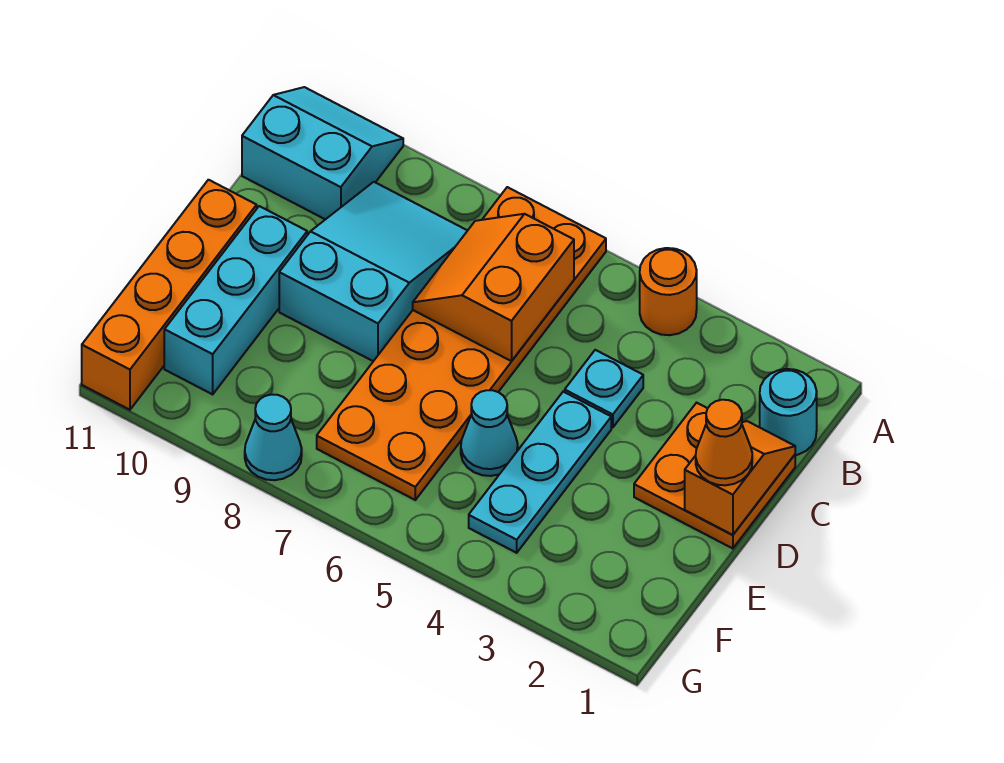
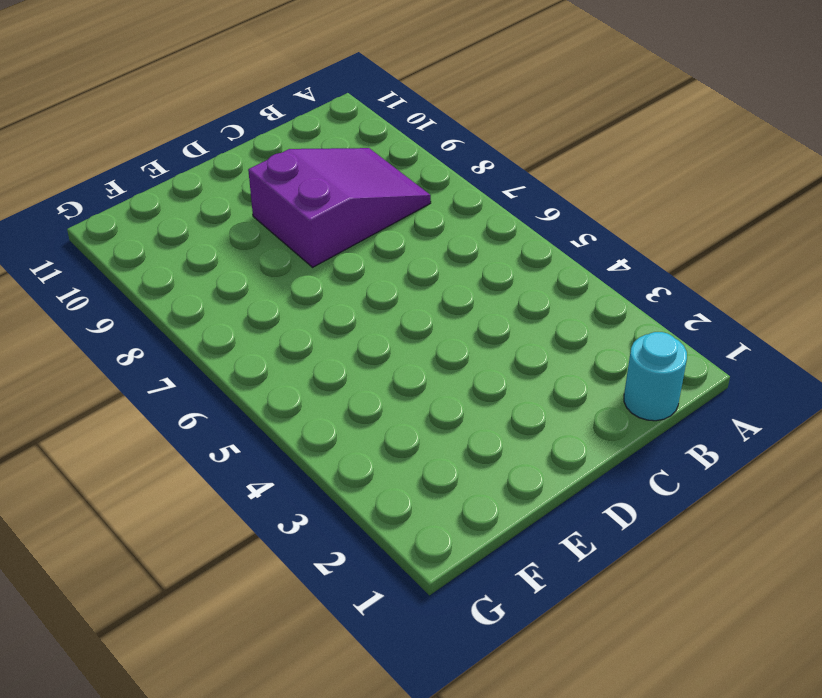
purple 2x3 slope [248,148,431,267] -> cyan 2x3 slope [279,182,468,361]
none -> orange 1x1 round brick [640,248,697,335]
none -> orange 2x6 plate [317,187,606,500]
none -> cyan 2x2 slope [242,87,403,220]

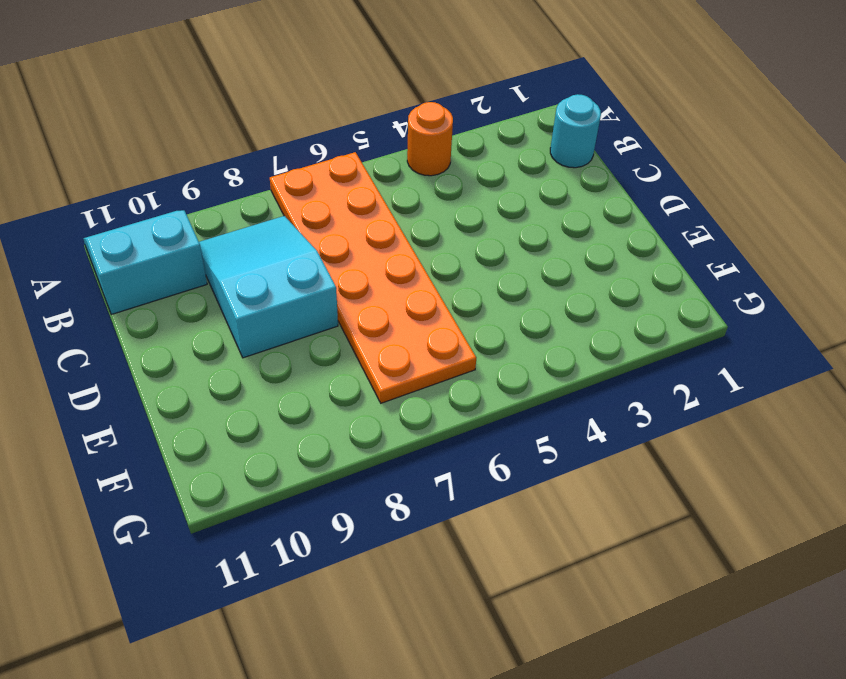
none -> orange 2x2 plate [634,403,795,549]
none -> cyan 1x1 plate [565,350,643,428]
none -> cyan 1x3 plate [469,392,611,553]

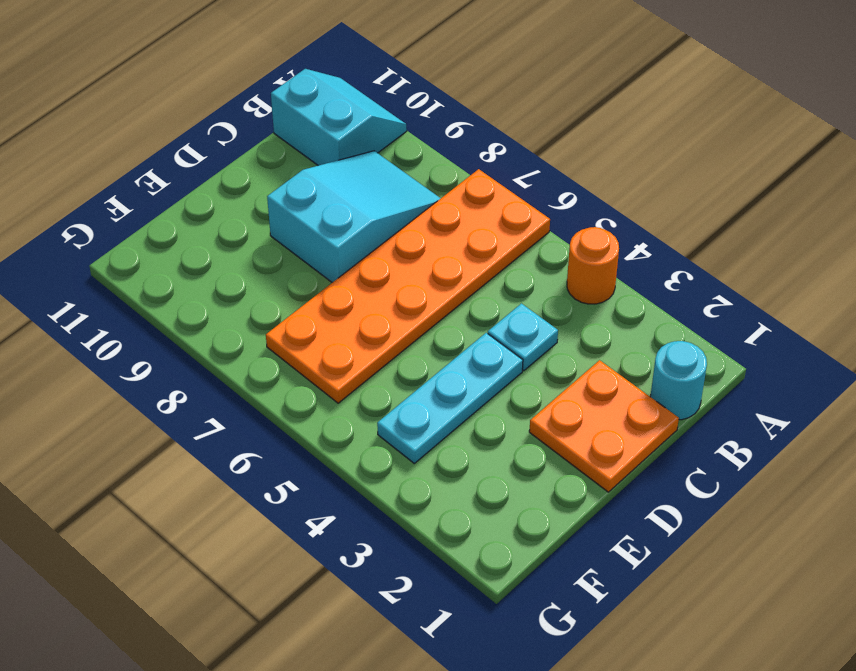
none -> cyan 1x3 brick [164,206,307,394]
none -> orange 1x4 brick [82,180,257,410]
none -> cyan 1x1 cone [461,390,518,476]

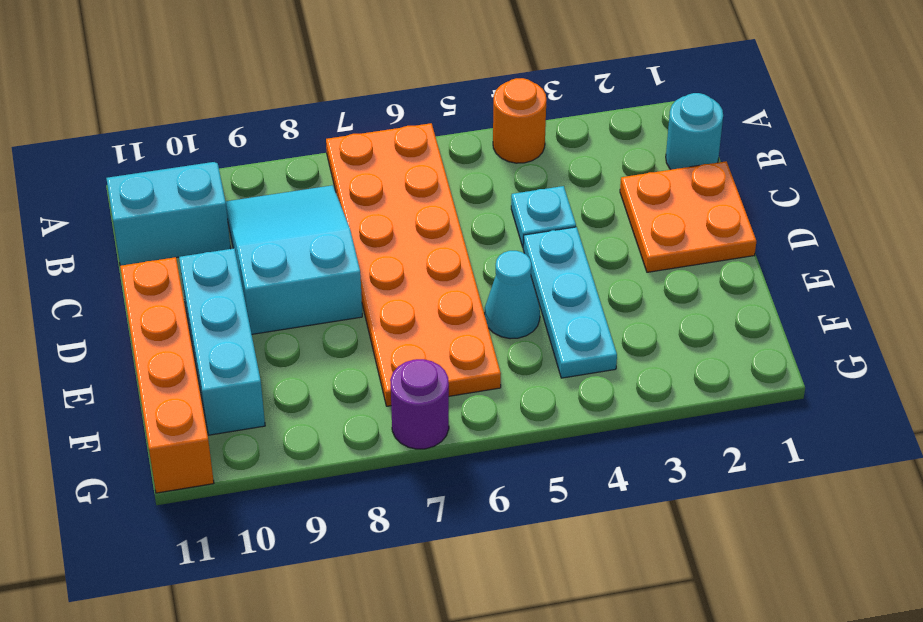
purple 1x1 round brick [390,359,449,449] -> none
none -> cyan 1x1 cone [245,395,302,480]
none -> orange 2x2 slope [413,214,574,361]
none -> orange 1x2 slope [685,421,795,535]

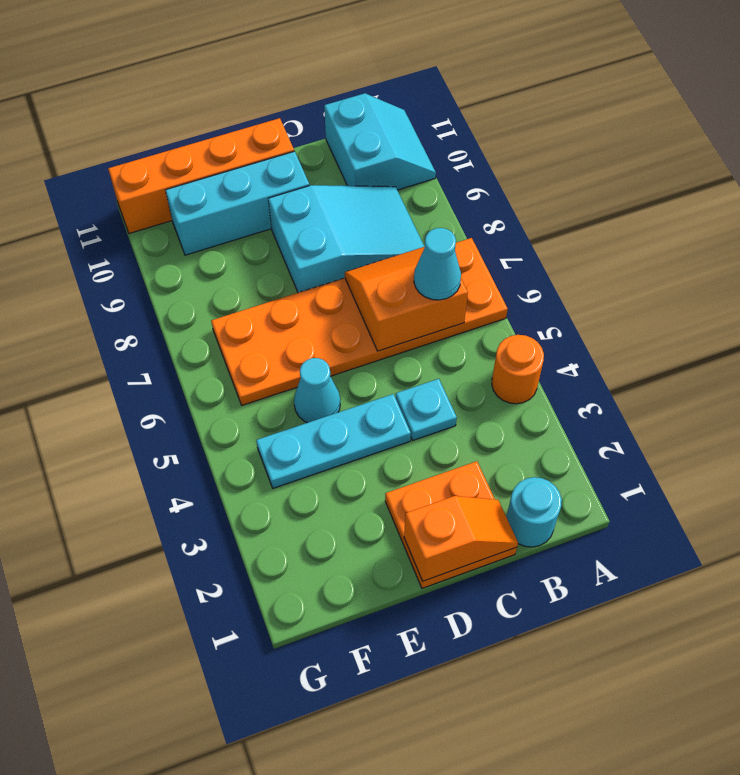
cyan 1x1 cone [414,228,461,300] -> cyan 1x1 cone moved to [245,395,302,480]
none -> orange 1x1 cone [696,400,752,485]

